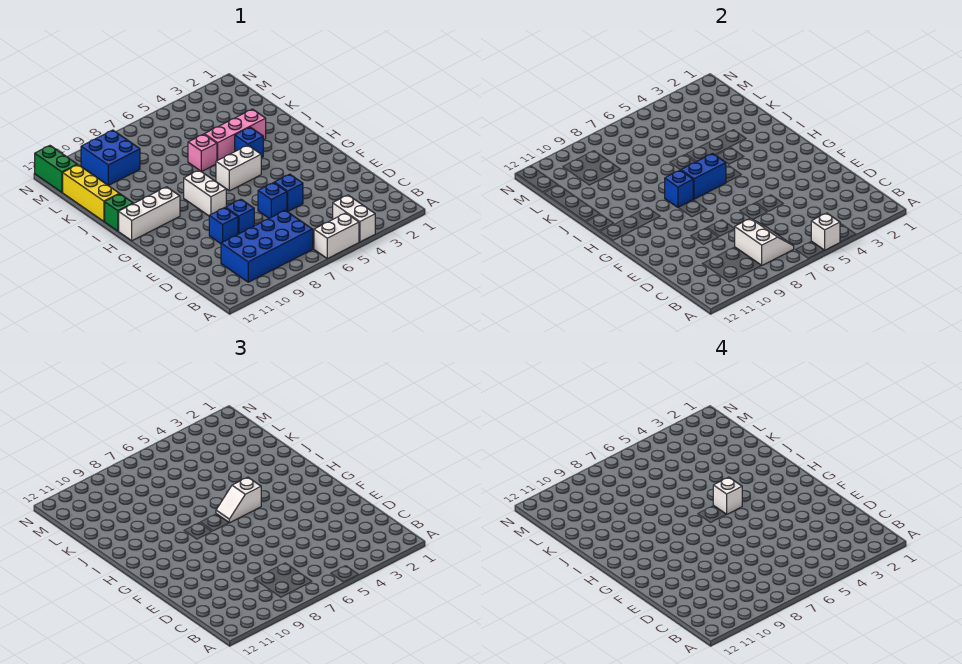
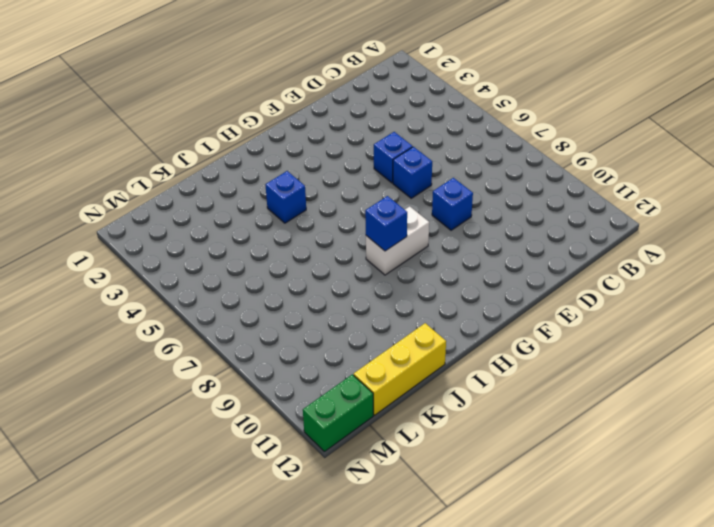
none -> white 1x2 brick [333,195,375,242]
none -> white 1x2 brick [314,213,359,259]
none -> blue 2x4 brick [221,210,313,282]

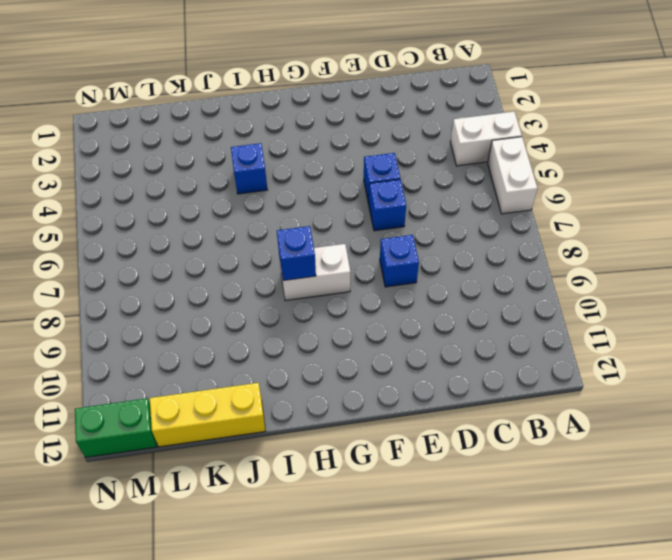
none -> blue 2x4 brick [221,210,313,282]
none -> blue 1x1 brick [209,208,238,244]
none -> white 1x2 brick [216,145,261,191]

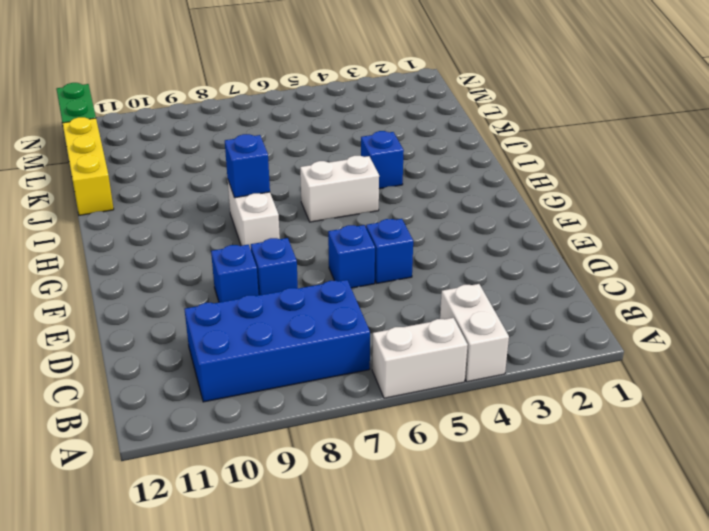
none -> white 1x3 brick [119,187,180,241]
none -> green 1x1 brick [105,194,133,231]
none -> pink 1x3 brick [204,109,266,161]

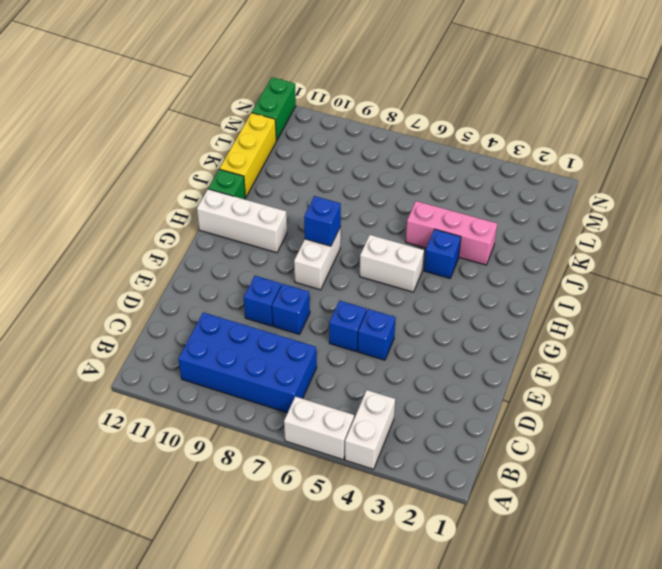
none -> pink 1x1 brick [188,134,217,172]
none -> blue 2x2 brick [81,130,140,186]
none -> white 1x1 brick [811,213,840,250]

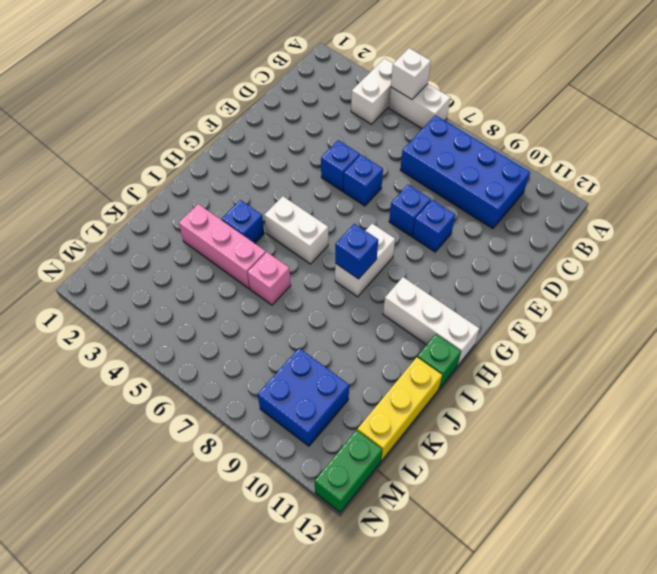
none -> white 2x2 slope [735,218,794,265]
none -> blue 1x2 brick [681,154,726,199]
none -> white 1x2 slope [216,477,261,523]

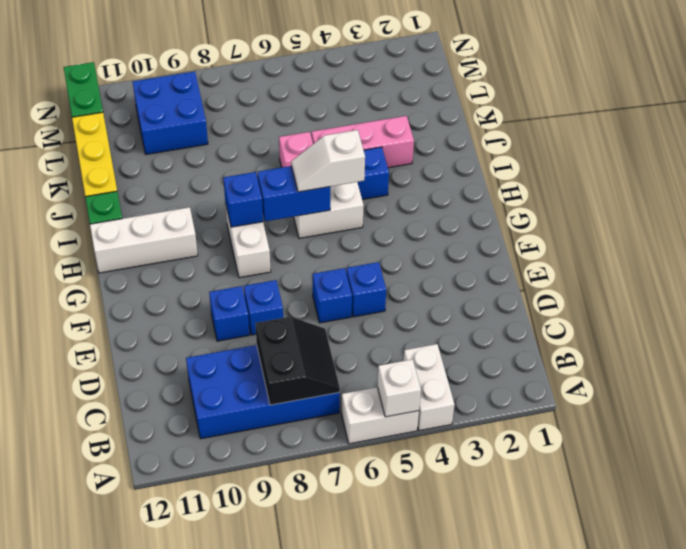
black 2x2 slope [255,317,340,405] -> white 2x2 slope [735,218,794,265]
none -> white 1x1 brick [713,477,742,514]

